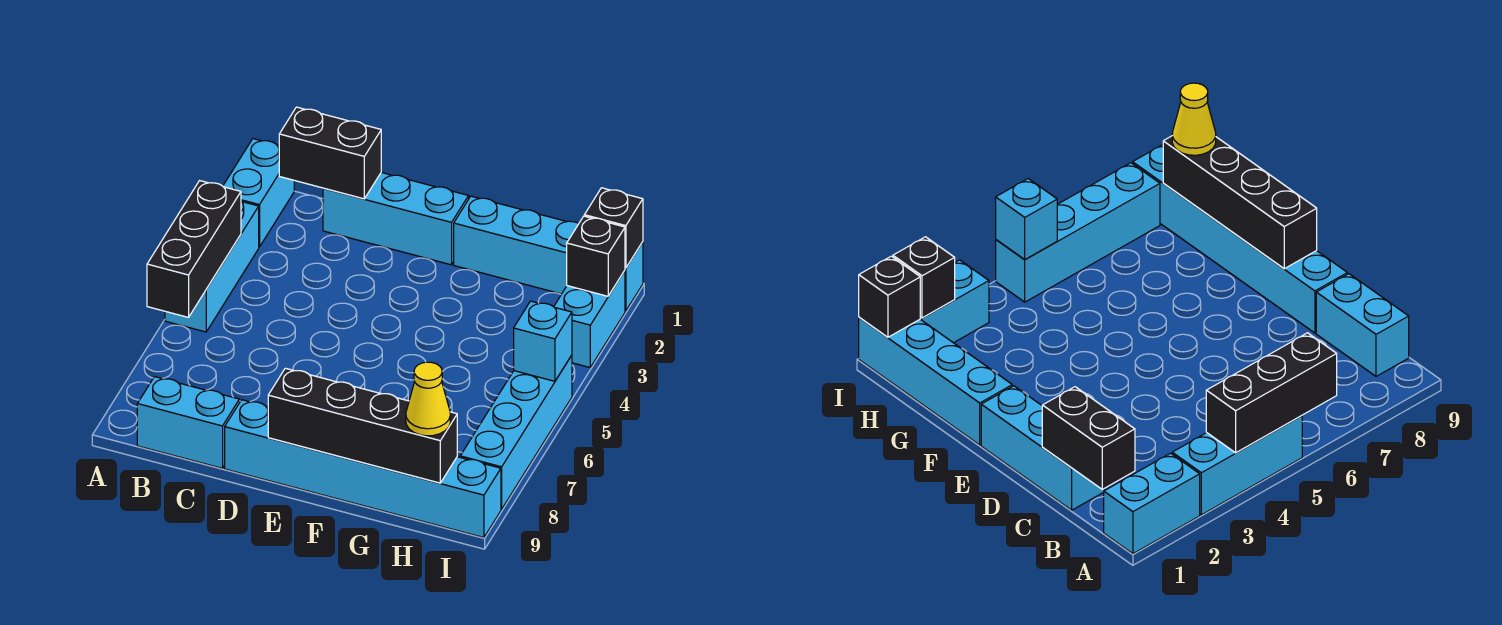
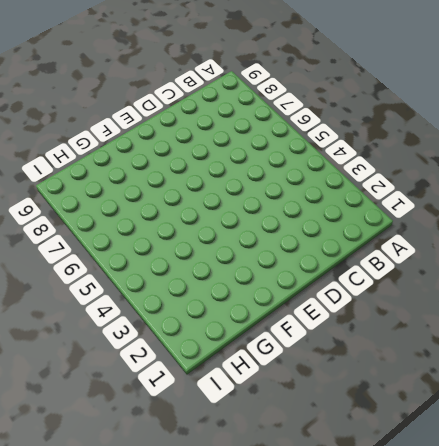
none -> cyan 1x2 brick [223,139,294,247]
none -> cyan 1x3 brick [165,202,259,332]
none -> cyan 1x2 brick [137,377,239,468]

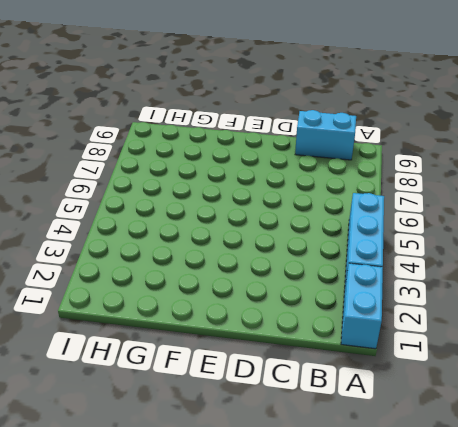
none -> cyan 1x3 brick [323,172,469,265]
none -> cyan 1x6 brick [225,400,501,538]
none -> cyan 1x4 brick [454,196,643,311]

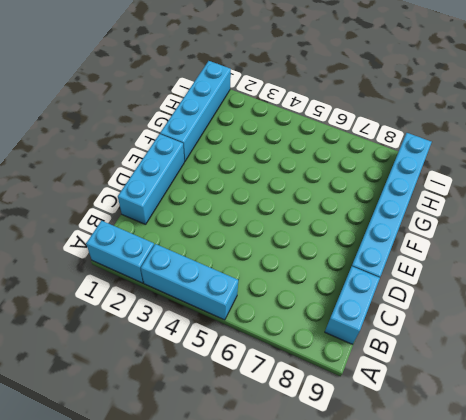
none -> cyan 1x2 brick [554,271,625,367]
none -> cyan 1x4 brick [460,355,572,509]
none -> black 1x3 brick [147,181,241,317]

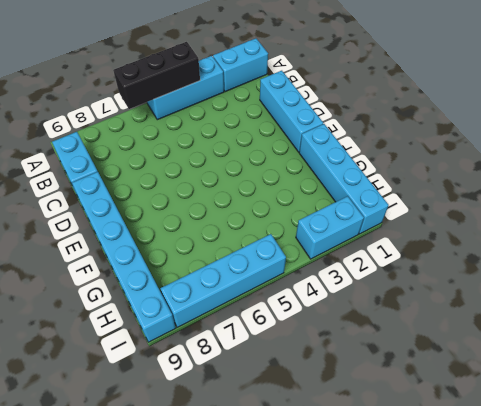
none -> black 1x2 brick [279,107,381,199]
none -> black 1x4 brick [268,368,457,483]
none -> black 1x1 brick [584,188,643,268]

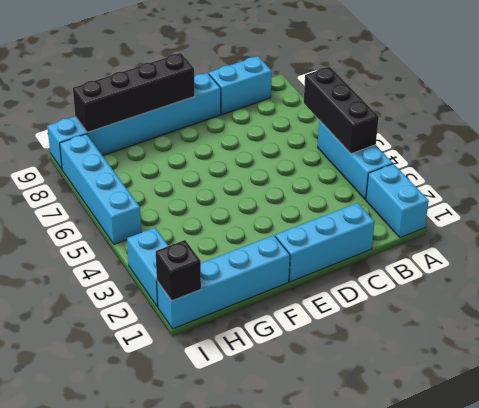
none -> black 1x2 brick [279,107,381,199]
none -> black 1x1 brick [567,216,625,296]
none -> cyan 1x1 brick [514,301,572,381]

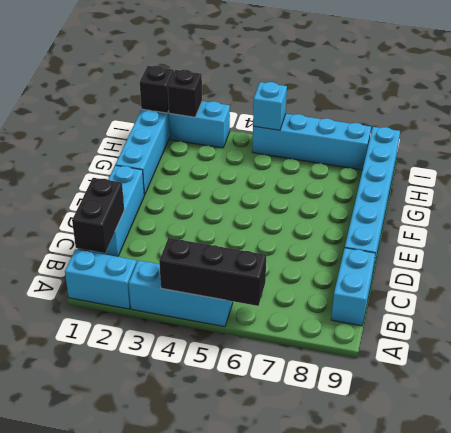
none -> black 1x4 brick [268,368,457,483]
none -> yellow 1x1 cone [406,362,450,436]

